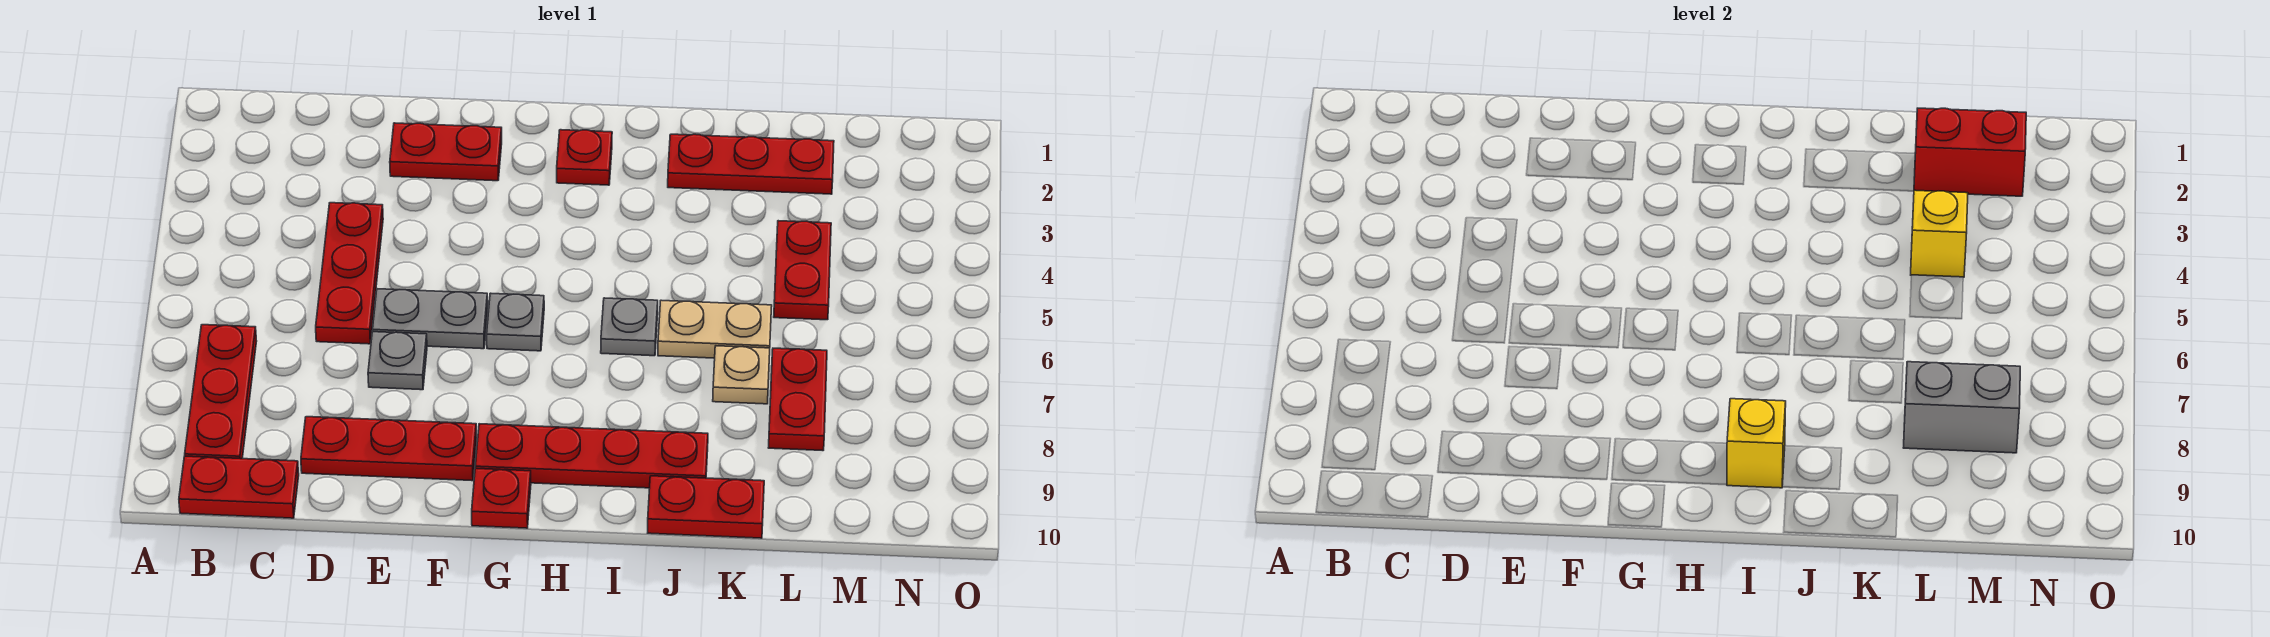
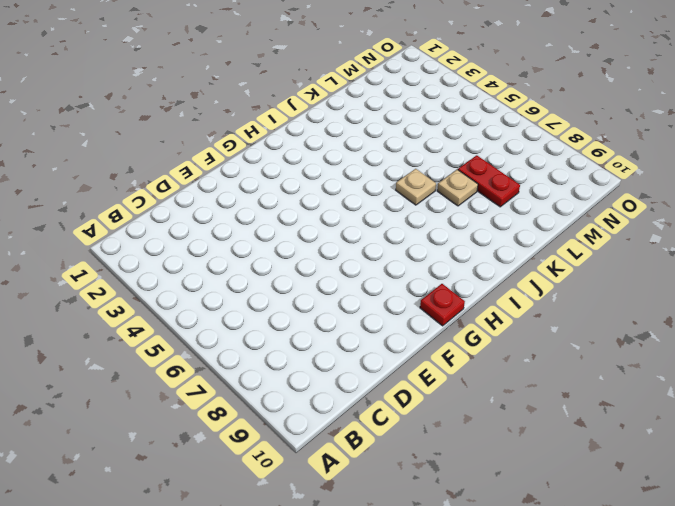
tan 1x1 plate [396,169,436,205] -> tan 1x2 plate [658,300,772,358]
none -> red 1x3 plate [185,325,257,459]
none -> red 1x2 plate [179,456,299,518]
none -> red 1x3 plate [316,203,383,344]

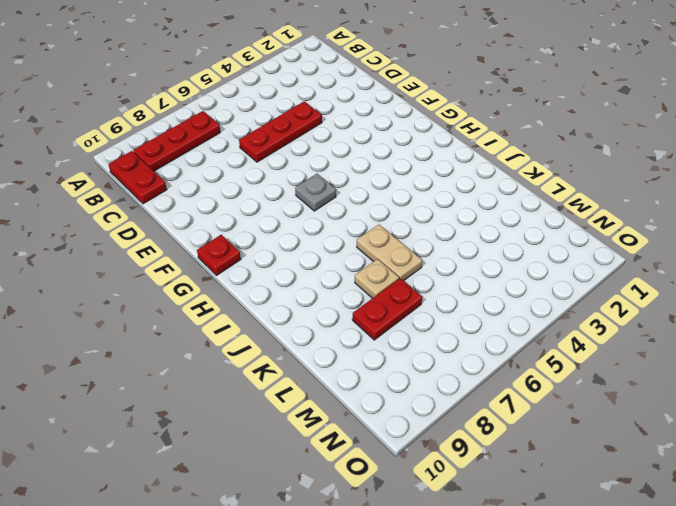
none -> red 1x3 plate [301,417,477,481]
none -> red 1x2 plate [390,123,502,181]
none -> grey 1x2 plate [373,289,488,349]

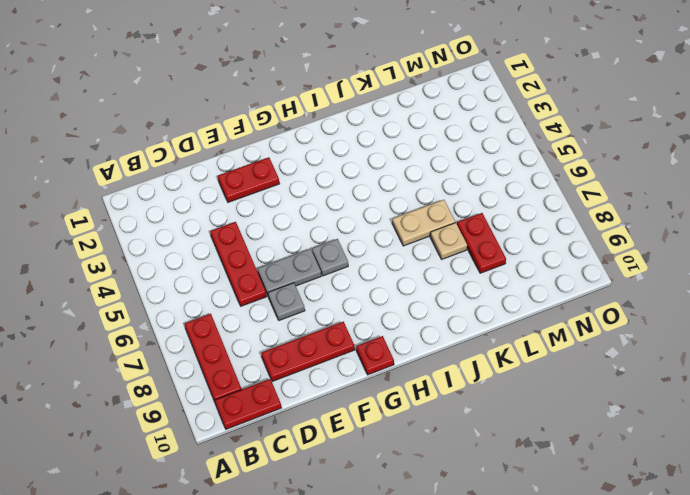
none -> red 1x4 plate [475,424,708,488]
none -> red 1x1 plate [557,130,612,185]
none -> grey 1x1 plate [601,298,658,356]

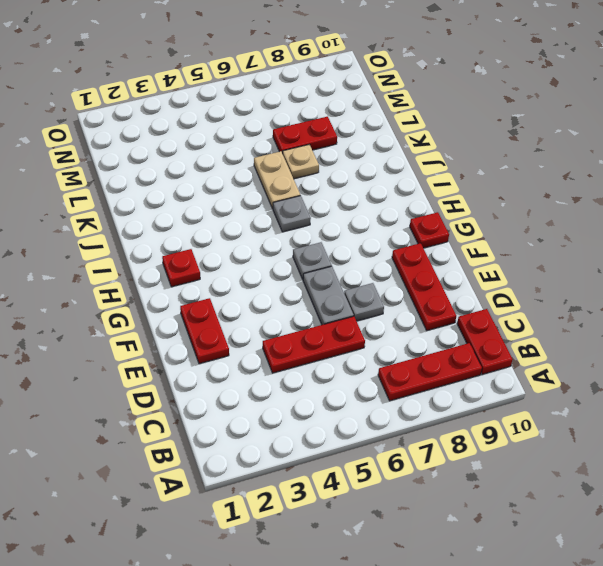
none -> red 1x4 plate [475,424,708,488]
none -> red 1x3 plate [668,134,834,194]
none -> red 1x2 plate [648,476,764,538]

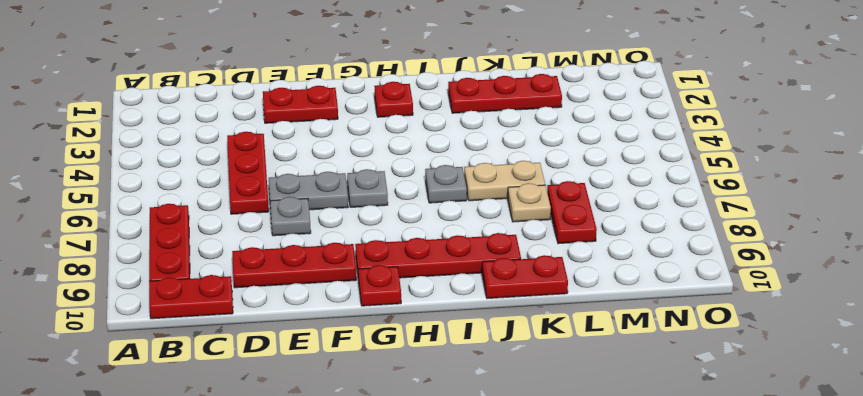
none -> red 1x2 plate [774,221,831,320]
none -> yellow 1x1 brick [1727,399,1786,488]
none -> red 1x2 brick [1914,108,2026,196]

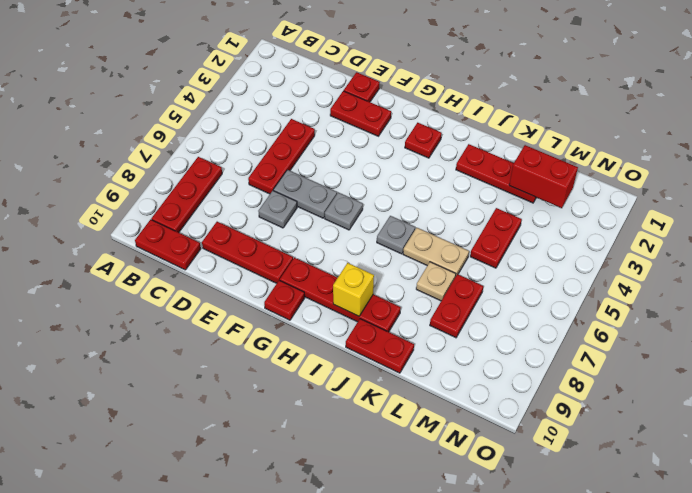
red 1x1 plate [344,72,380,102] -> none
none -> yellow 1x1 brick [1911,190,1968,277]
none -> grey 1x2 brick [1903,362,2020,453]

